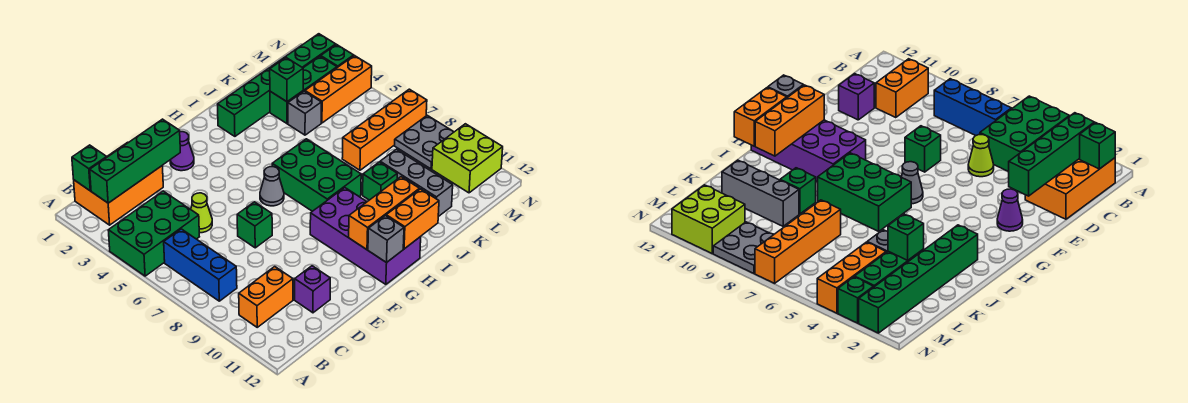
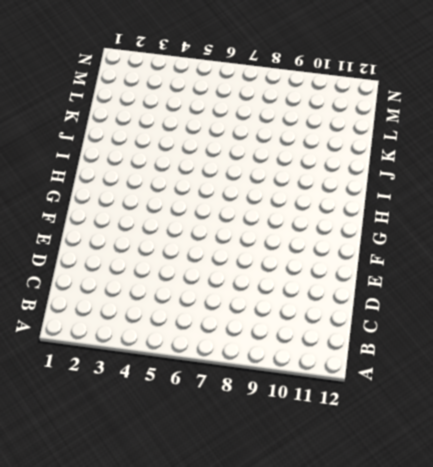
none -> green 2x3 brick [108,191,199,276]
none -> orange 2x3 brick [74,142,163,225]
none -> blue 1x3 brick [164,229,237,301]

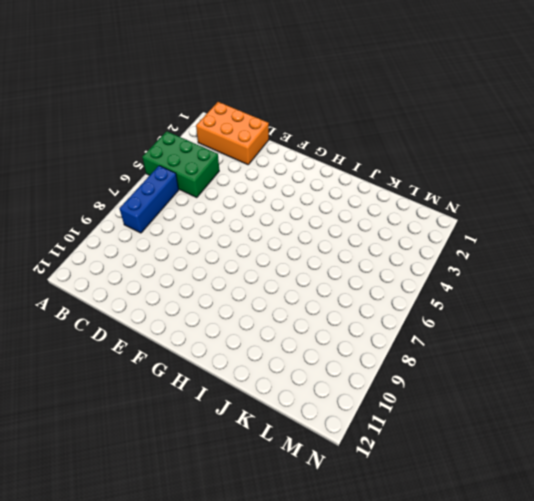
none -> orange 1x2 brick [239,267,293,327]
none -> lime 1x1 cone [191,193,212,233]
none -> purple 1x1 brick [295,266,330,313]

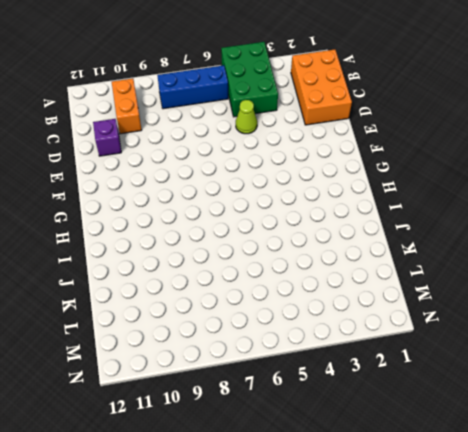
none -> green 1x1 brick [237,202,272,248]
none -> purple 1x1 cone [170,132,194,171]
none -> grey 1x1 cone [260,167,284,206]

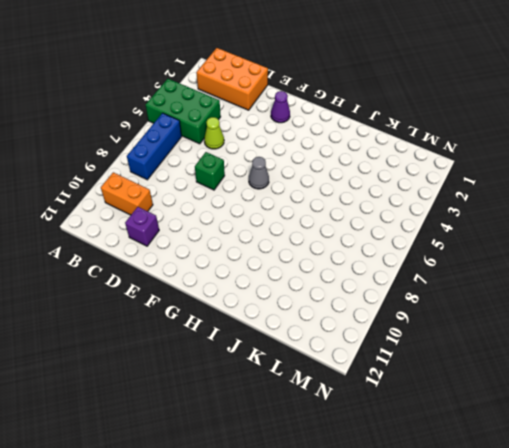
none -> purple 2x4 brick [310,188,421,284]
none -> green 2x3 brick [272,139,361,211]
none -> green 1x6 brick [218,34,336,136]

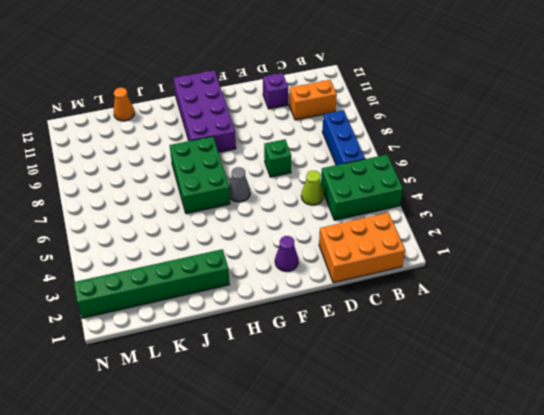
orange 1x1 cone [114,88,134,121] -> none
none -> green 1x1 brick [363,162,397,200]
none -> green 1x3 brick [270,56,337,124]
none -> grey 1x1 brick [288,91,321,135]

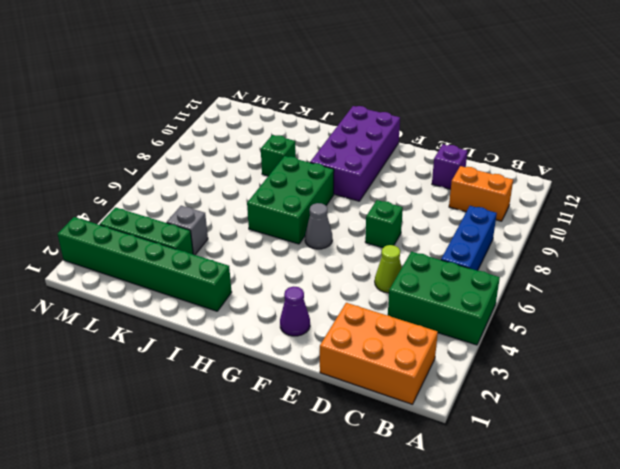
none -> orange 1x4 brick [342,89,427,170]
none -> grey 1x3 brick [380,149,453,217]
none -> orange 1x3 brick [305,56,372,123]

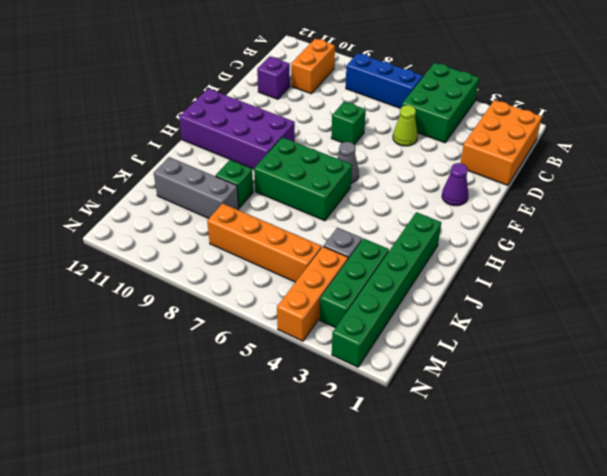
orange 1x4 brick [207,203,322,282] -> orange 1x4 brick turned to [342,89,427,170]
none -> grey 2x2 plate [395,115,454,169]
none -> lime 2x2 brick [432,124,503,193]
none -> green 1x1 brick [321,45,354,68]

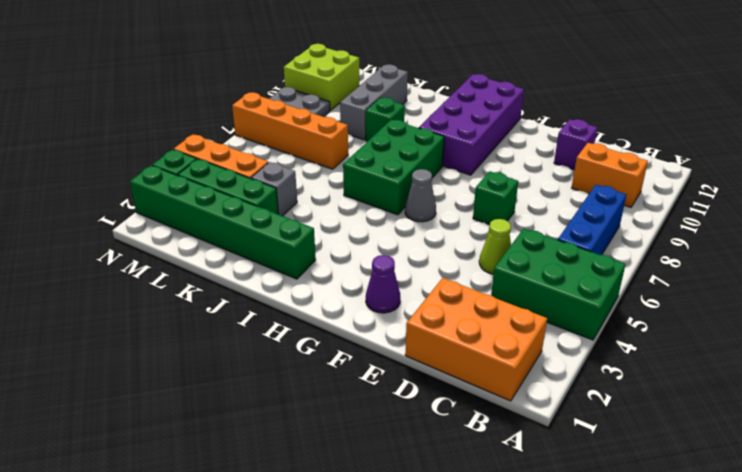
none -> green 1x1 brick [72,145,107,191]
none -> green 1x4 brick [90,119,180,203]
none -> orange 1x3 brick [349,177,419,250]

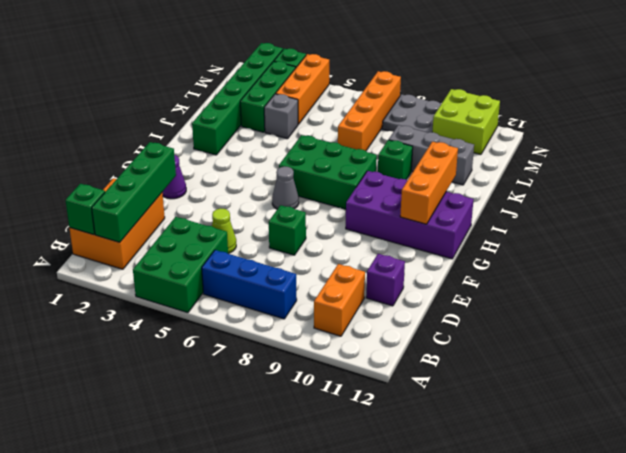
none -> grey 1x1 brick [368,216,404,263]
none -> orange 1x2 brick [386,189,439,249]
none -> green 1x1 brick [270,58,303,102]

